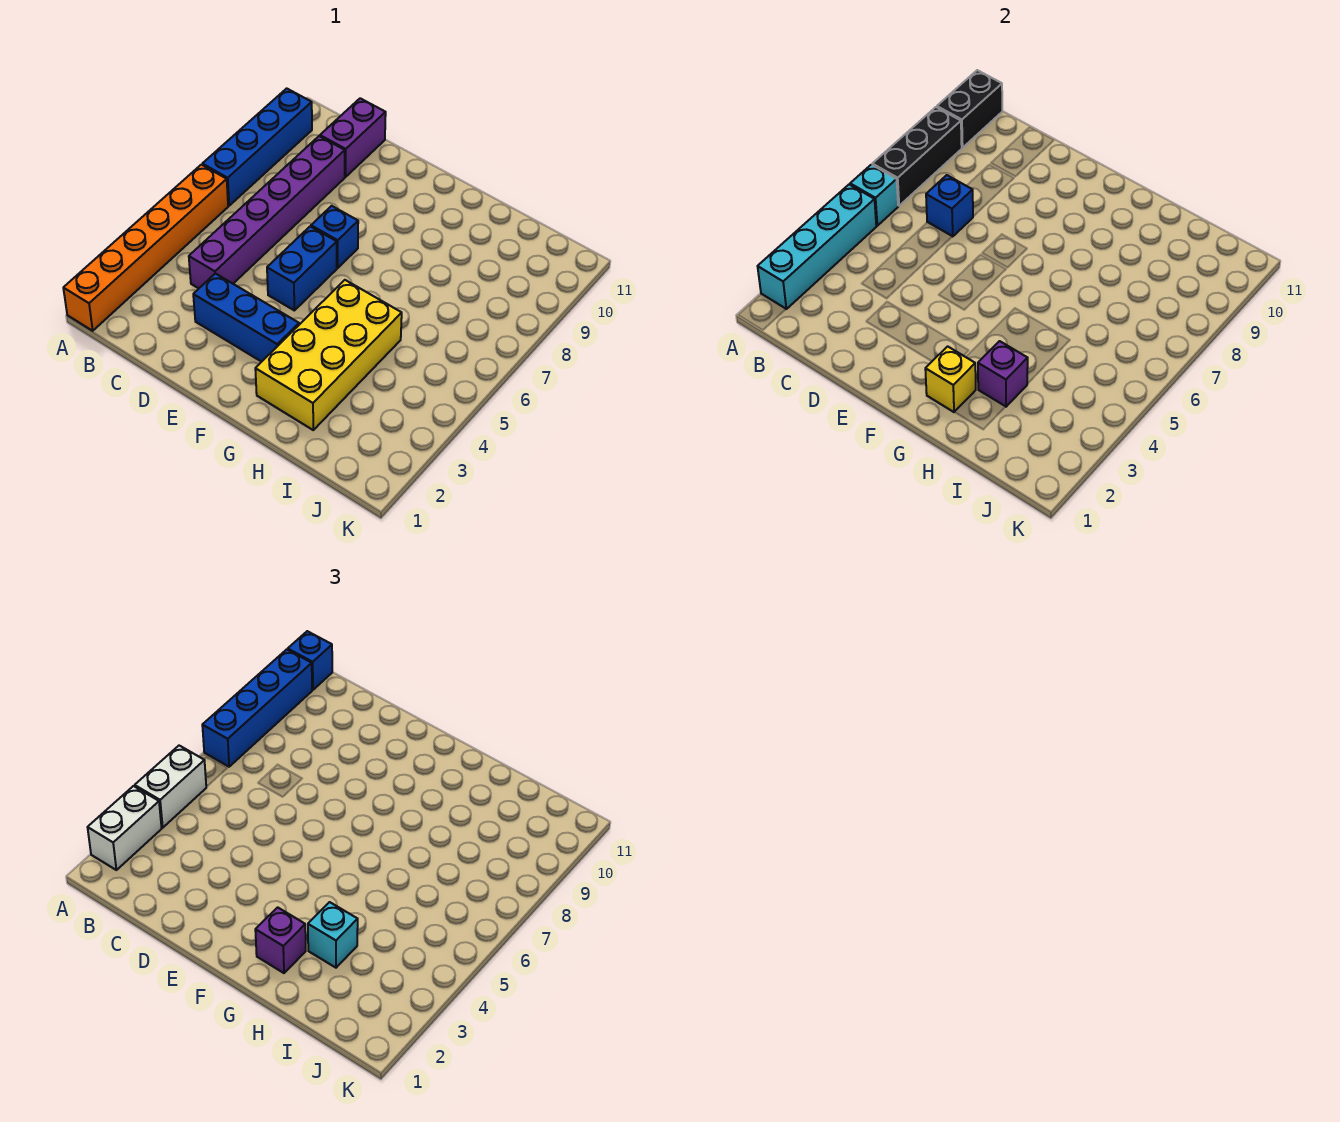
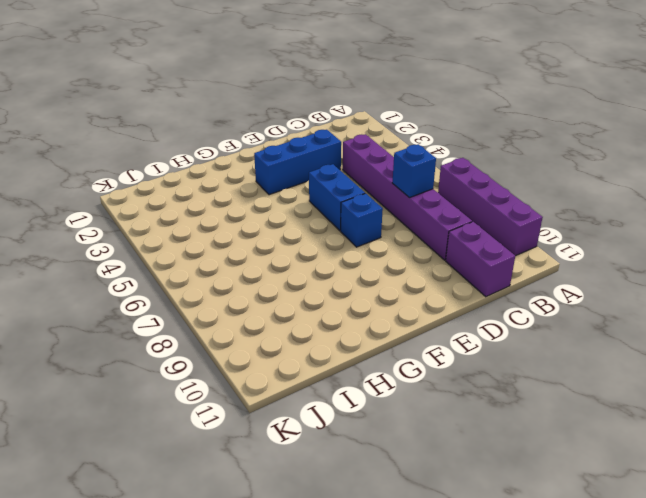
purple 1x4 brick [438,158,543,256] -> blue 1x4 brick [202,88,312,206]
none -> orange 1x6 brick [63,165,228,331]
none -> yellow 2x4 brick [255,280,402,430]
none -> cyan 1x4 brick [758,185,876,309]

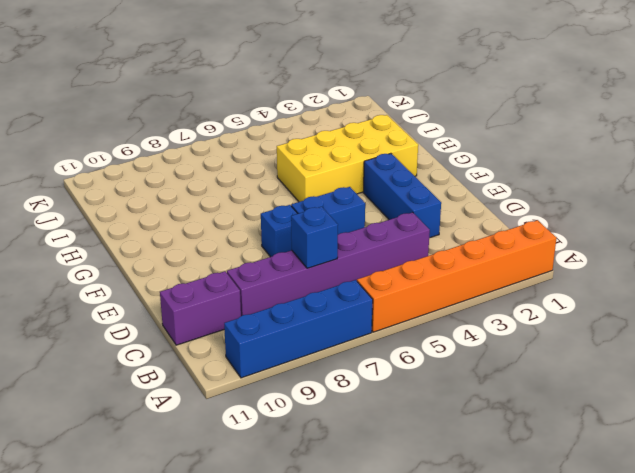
none -> cyan 1x4 brick [758,185,876,309]
none -> cyan 1x1 brick [850,165,898,226]
none -> black 1x3 brick [872,107,962,206]

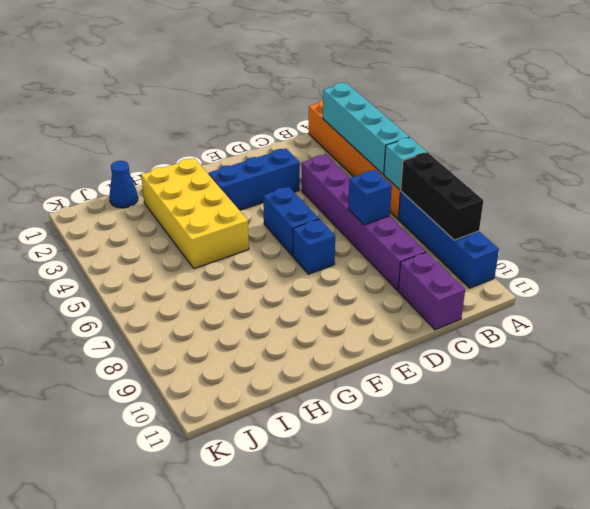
blue 1x1 cone [109,161,138,208] -> none
none -> black 1x2 brick [937,70,1002,148]
none -> yellow 1x1 brick [925,346,976,412]
none -> purple 1x1 brick [978,341,1028,407]

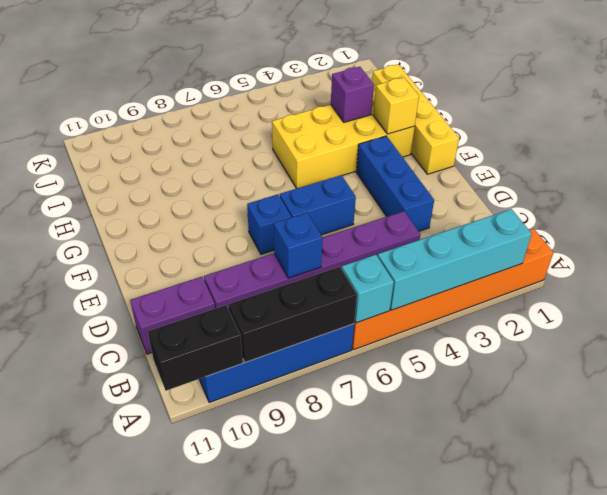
yellow 1x4 brick [372,64,459,174] -> none
none -> white 1x2 brick [88,786,162,870]
none -> white 1x2 brick [135,746,206,828]
none -> blue 1x4 brick [202,649,312,767]

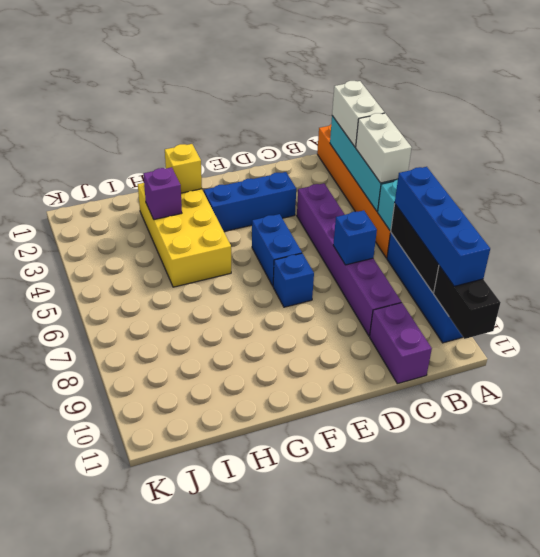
none -> blue 1x1 brick [288,631,332,690]
none -> purple 1x1 brick [255,907,306,973]
none -> cyan 1x1 brick [308,902,358,968]

